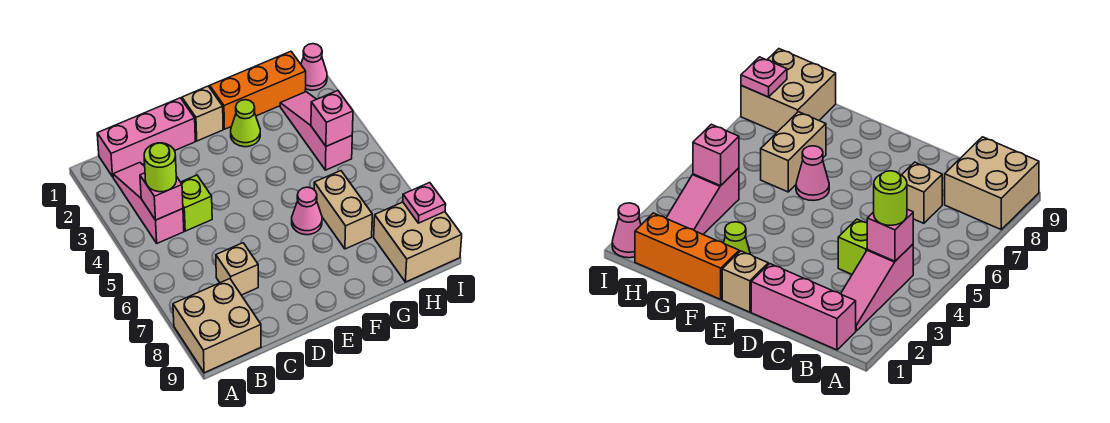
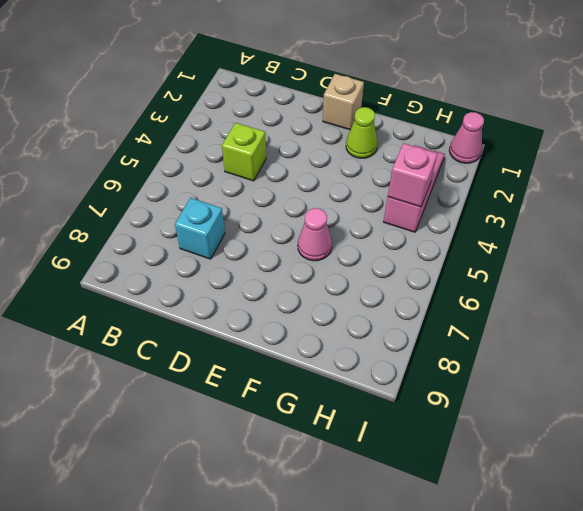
cyan 1x1 brick [175,198,225,259] -> tan 1x1 brick [216,243,258,295]
none -> tan 2x2 brick [173,279,261,373]
none -> pink 1x3 brick [97,98,195,177]
none -> pink 1x3 slope [113,163,184,243]

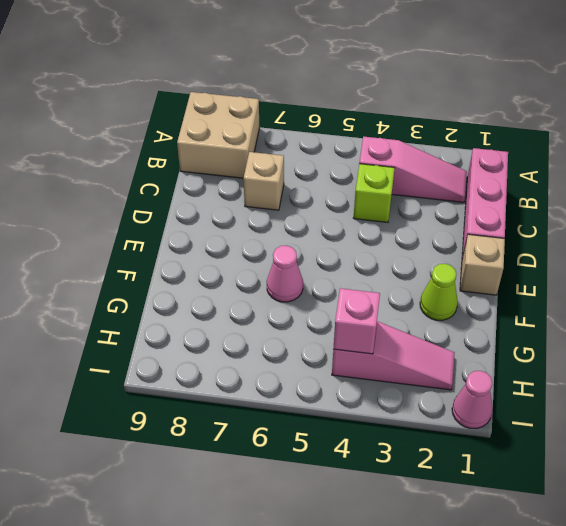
none -> orange 1x3 brick [210,51,306,129]
none -> tan 1x2 brick [314,171,372,249]
none -> tan 2x2 brick [374,202,462,282]

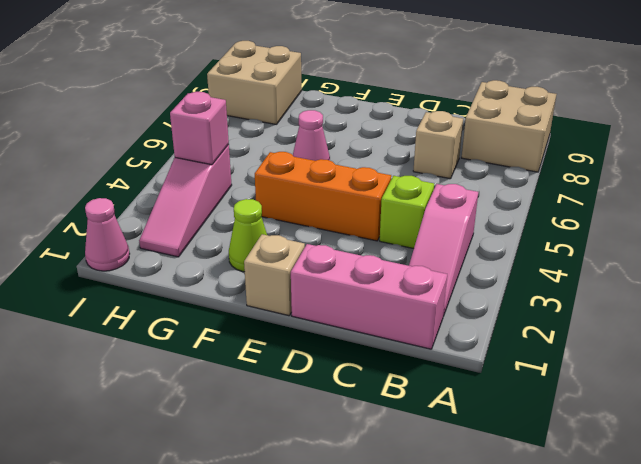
orange 1x3 brick [255,152,391,241] -> orange 1x3 brick moved to [210,51,306,129]
none -> tan 1x2 brick [314,171,372,249]
none -> pink 1x1 brick [140,173,183,220]
none -> pink 1x1 plate [403,183,446,223]

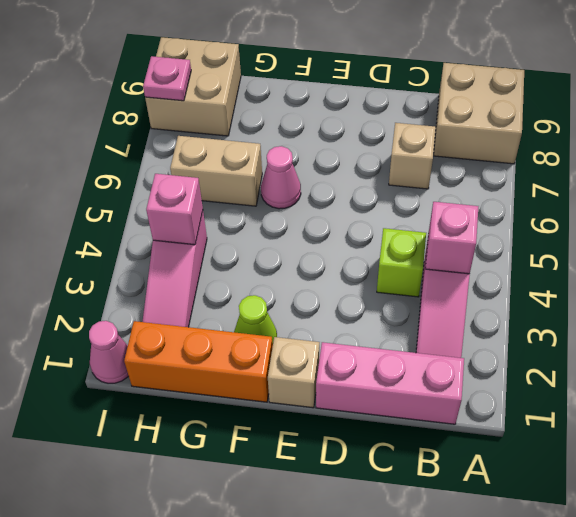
tan 1x2 brick [170,136,262,206] -> tan 1x2 brick turned to [314,171,372,249]
none -> lime 1x1 round brick [144,143,176,192]

